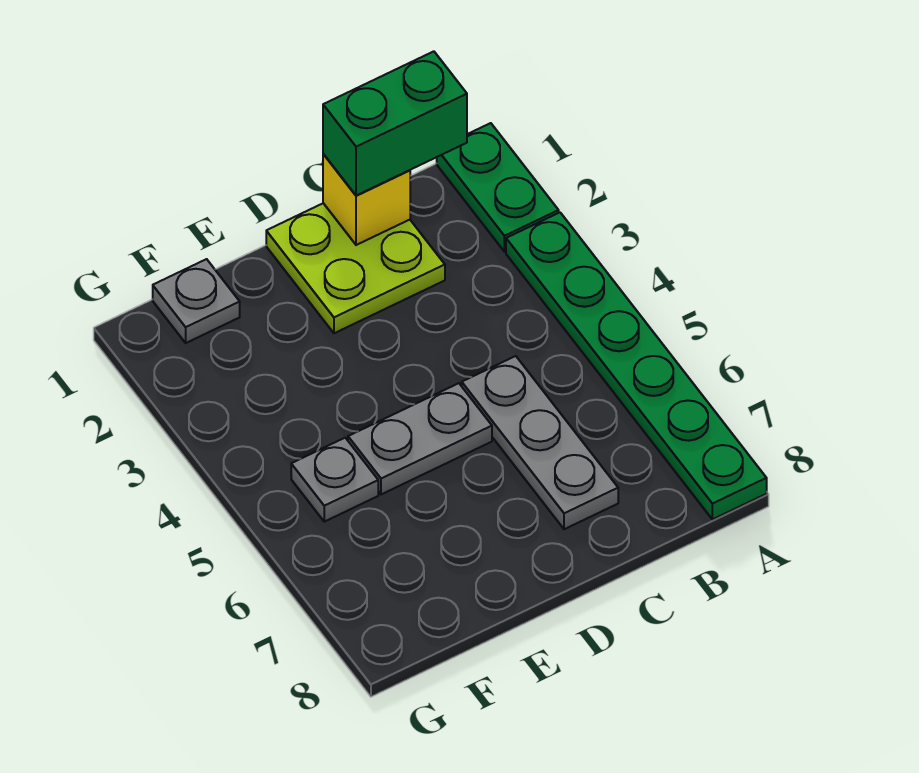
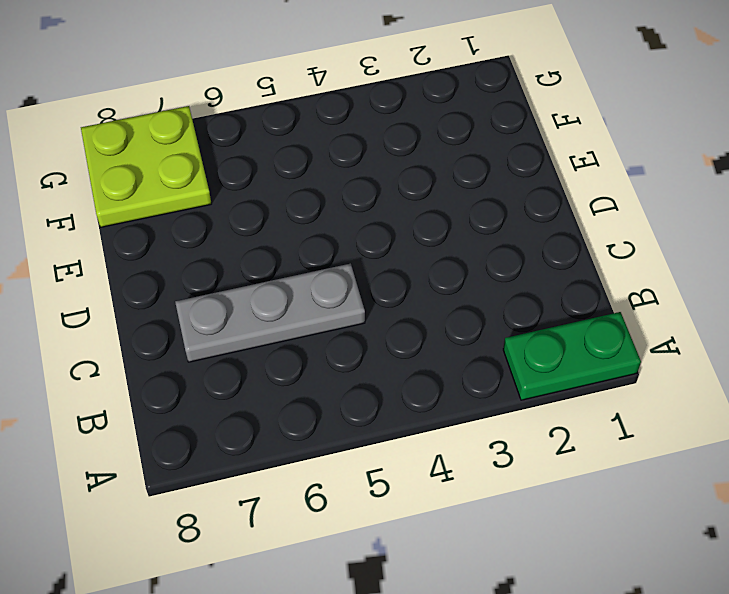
lime 2x2 plate [81,106,212,227] -> lime 2x2 plate moved to [266,203,445,333]
none -> green 1x6 plate [506,213,767,520]
none -> grey 1x2 plate [348,383,492,494]

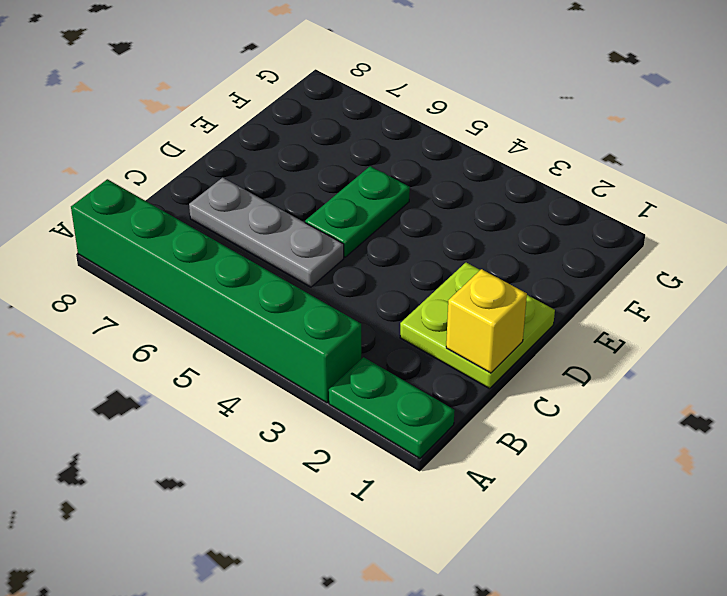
green 1x6 brick [71,179,361,403] -> green 1x6 plate [506,213,767,520]
green 1x2 plate [305,166,410,257] -> grey 1x2 plate [348,383,492,494]
none -> grey 1x1 plate [153,259,240,343]
none -> grey 1x1 plate [291,438,378,522]

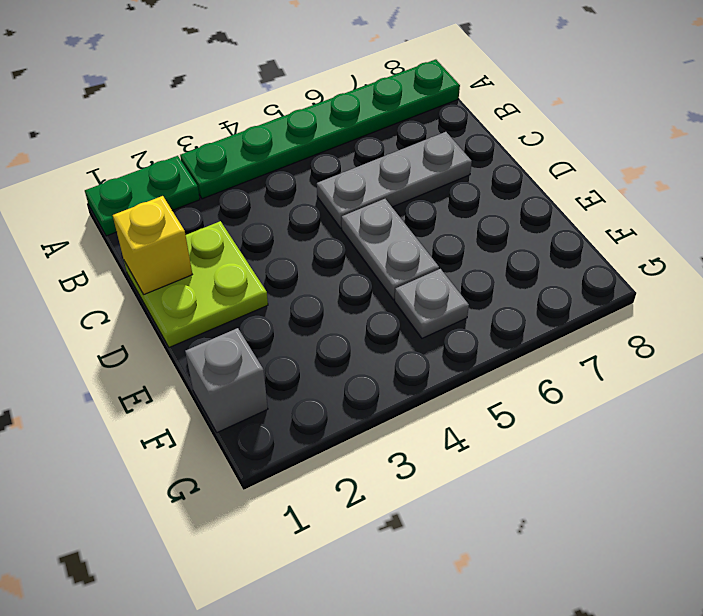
grey 1x1 brick [185,328,268,432] -> grey 1x1 plate [153,259,240,343]
none -> green 1x2 brick [323,51,467,196]

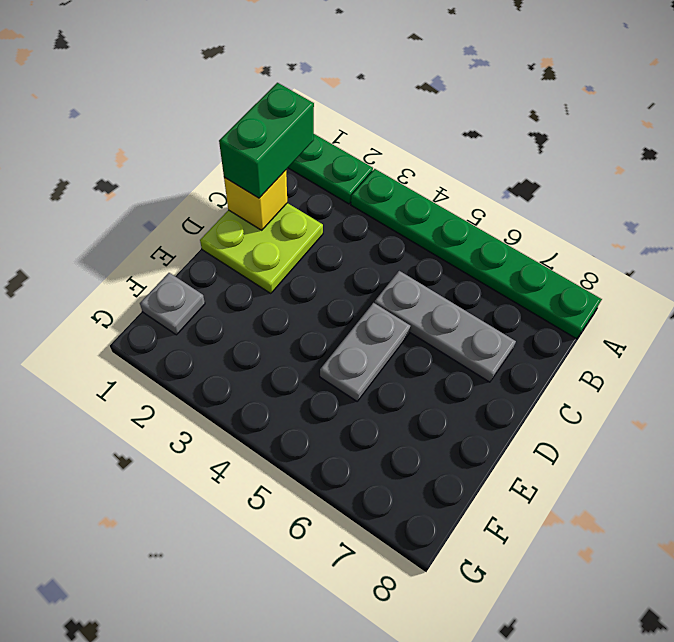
none -> grey 1x1 plate [291,438,378,522]

